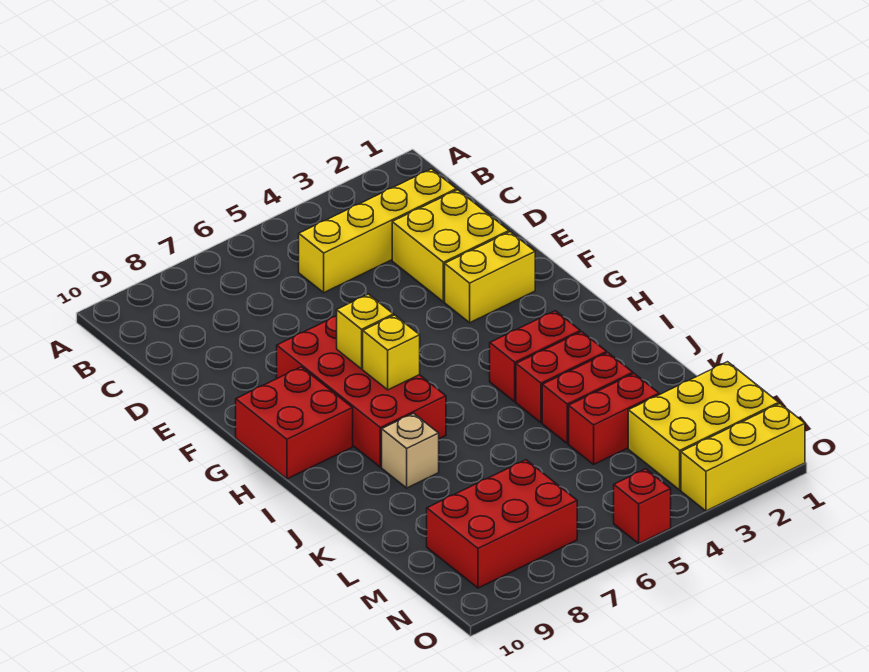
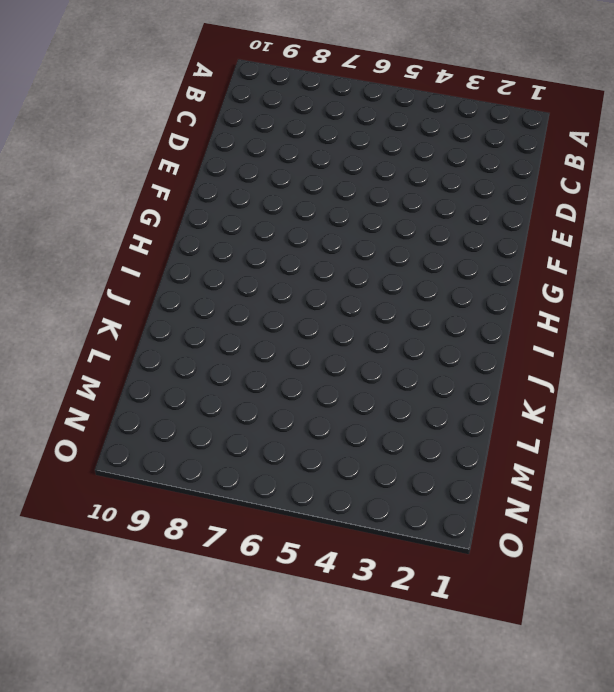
none -> yellow 1x4 brick [299,169,457,293]
none -> yellow 2x2 brick [392,190,509,302]
none -> yellow 1x2 brick [445,232,535,323]

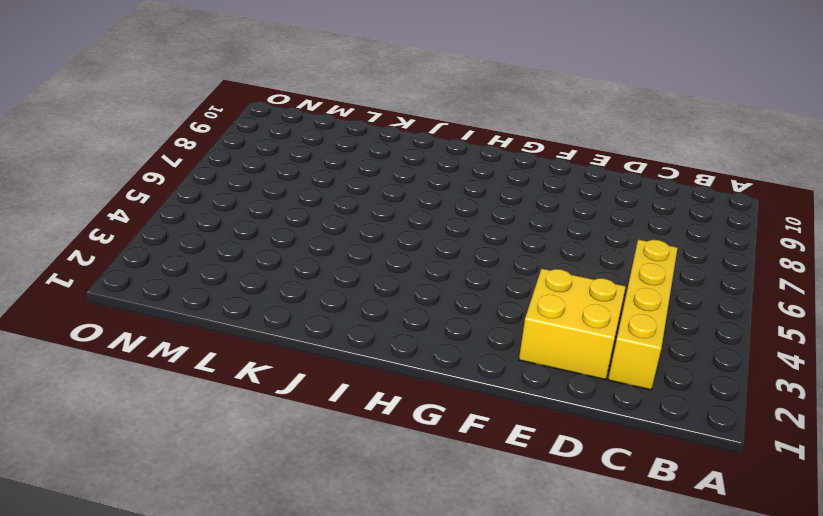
none -> yellow 1x2 brick [445,232,535,323]
none -> red 2x4 brick [277,316,446,467]
none -> red 2x2 brick [236,367,353,479]

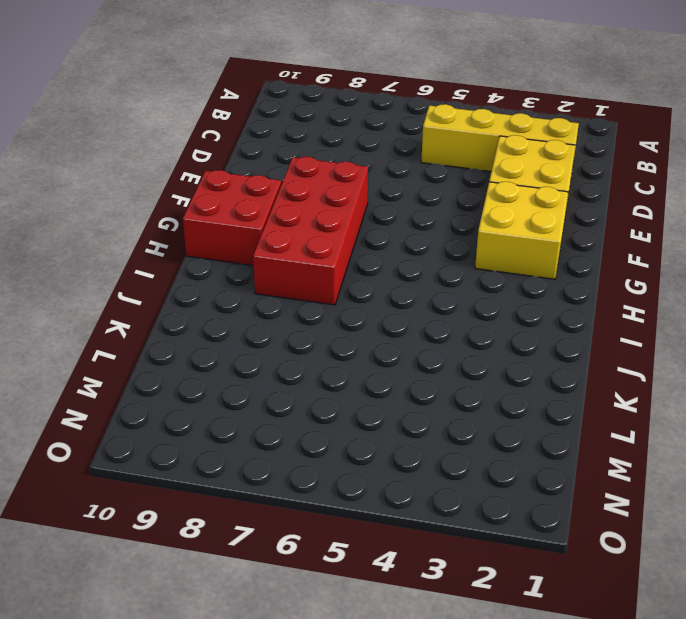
yellow 2x2 brick [475,182,568,279] -> yellow 1x2 brick [445,232,535,323]
none -> red 1x2 brick [490,311,580,402]
none -> red 1x2 brick [516,332,607,423]
none -> tan 1x1 brick [382,413,439,488]

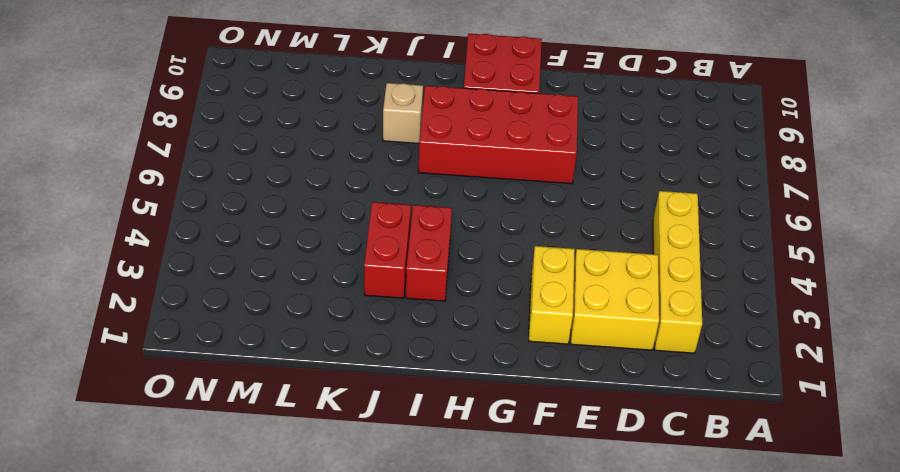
none -> red 1x2 brick [542,353,633,444]
none -> red 1x2 brick [569,374,659,464]
none -> yellow 2x3 brick [628,362,779,490]

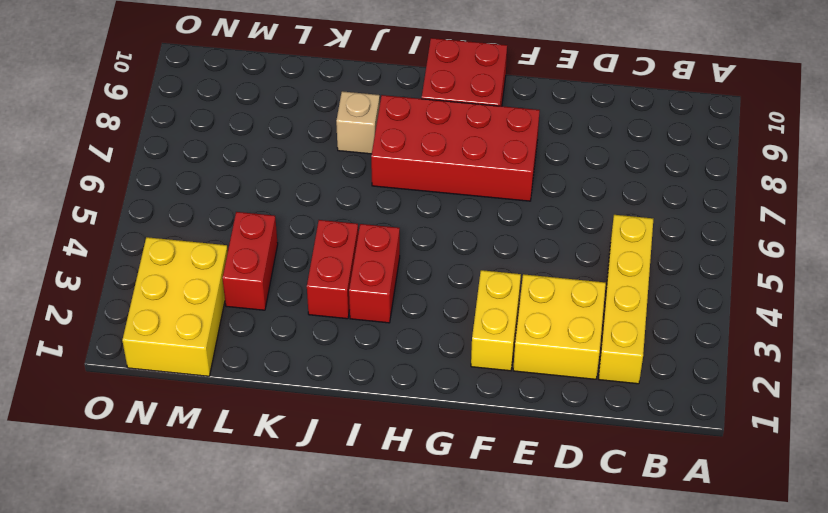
none -> red 1x2 brick [542,353,633,444]
none -> red 2x3 brick [427,460,577,588]
none -> yellow 1x3 brick [681,404,805,511]

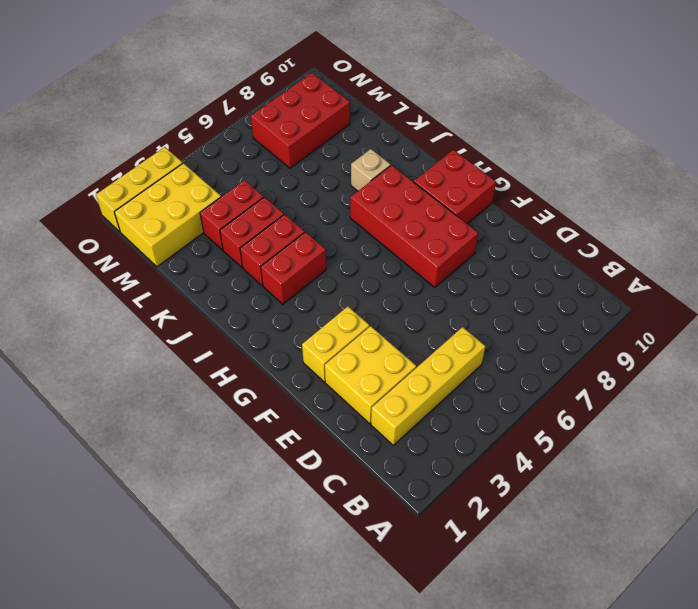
none -> red 1x1 brick [614,469,671,543]
none -> yellow 1x1 brick [337,294,394,369]
none -> yellow 1x1 brick [363,315,420,390]

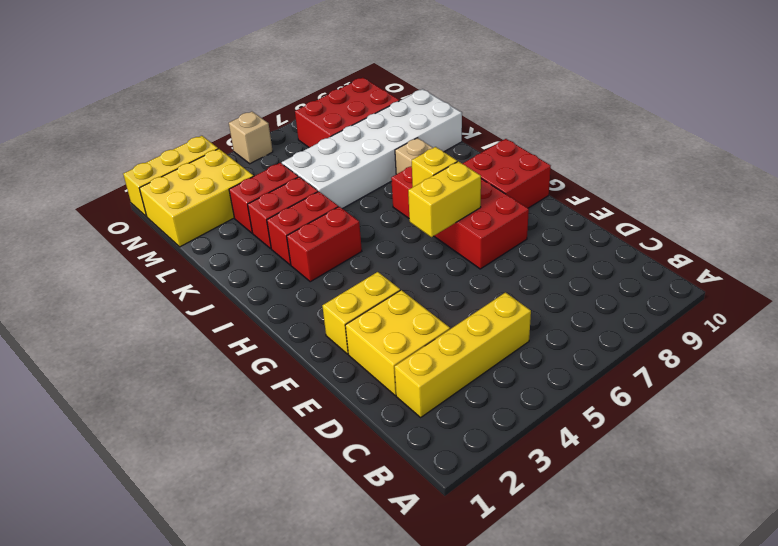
yellow 1x2 brick [408,161,481,237] -> yellow 1x1 brick [337,294,394,369]
white 2x6 brick [282,89,462,209] -> none
tan 1x1 brick [229,112,273,164] -> red 1x1 brick [614,469,671,543]

